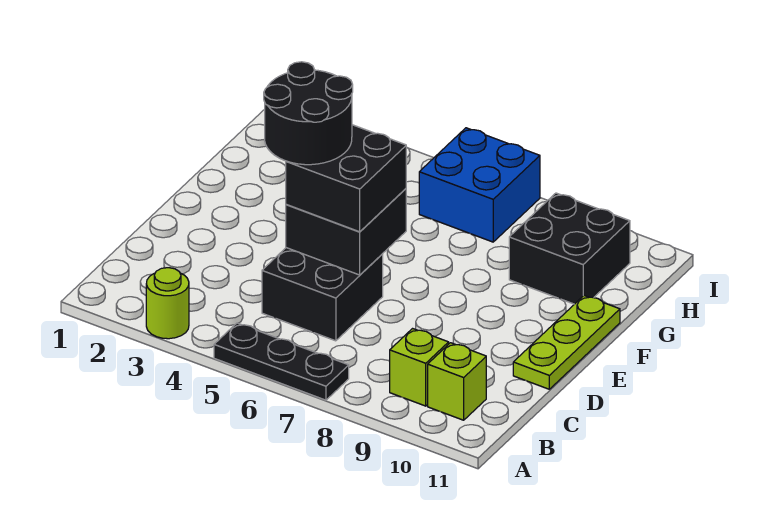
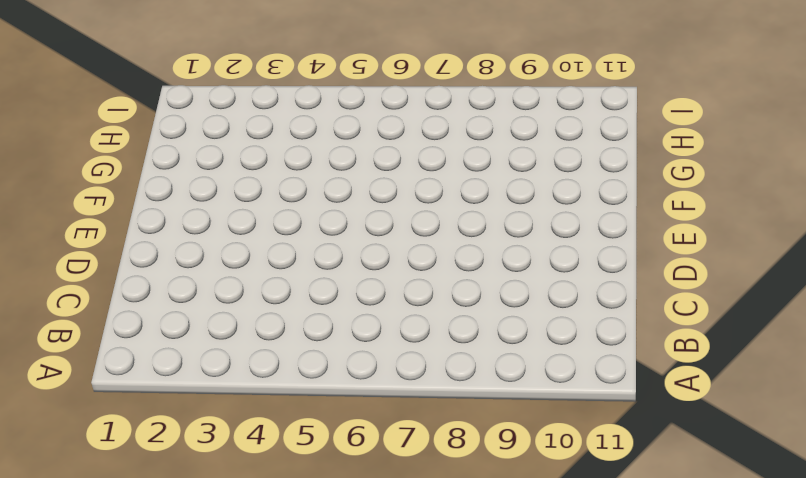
none -> lime 1x1 round brick [146,268,189,339]
none -> black 1x3 plate [214,323,349,400]

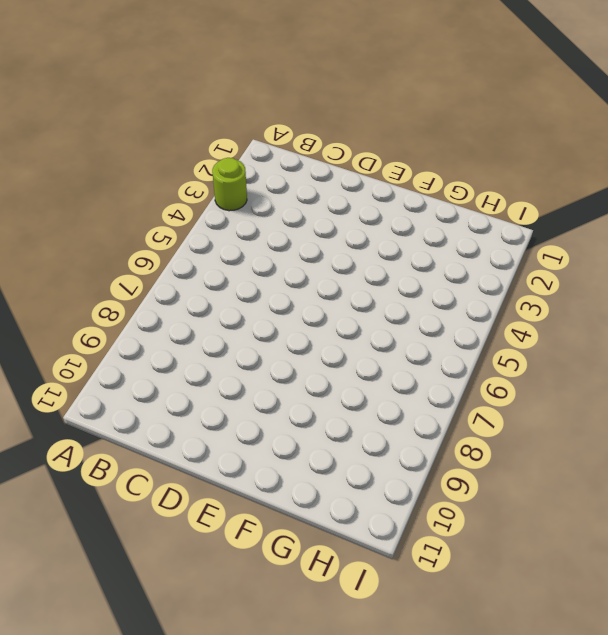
none -> black 1x3 plate [214,323,349,400]
none -> lime 1x1 brick [390,329,449,406]

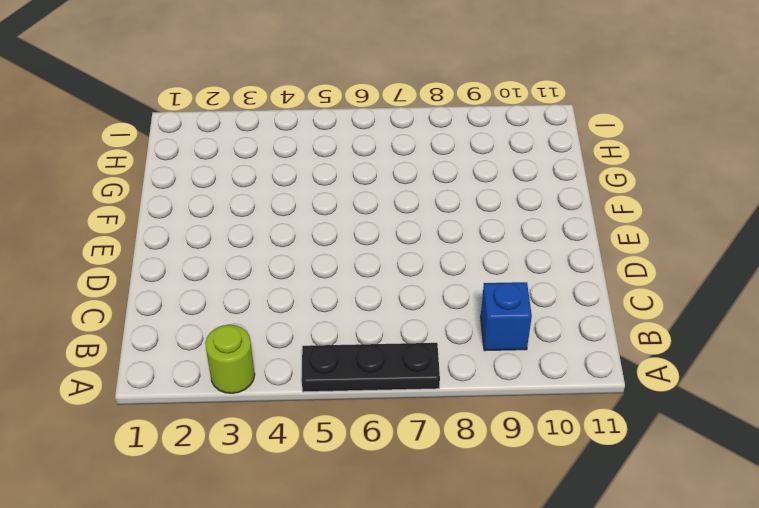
blue 1x1 brick [481,282,532,351] -> lime 1x1 brick [390,329,449,406]
none -> lime 1x1 brick [428,343,486,420]
none -> black 2x2 brick [262,248,383,341]

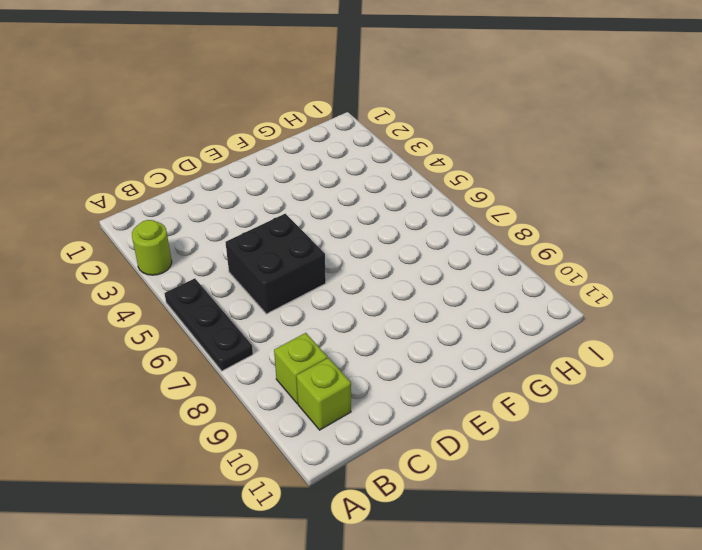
none -> lime 1x3 plate [513,296,620,389]
none -> black 2x2 brick [509,193,630,304]

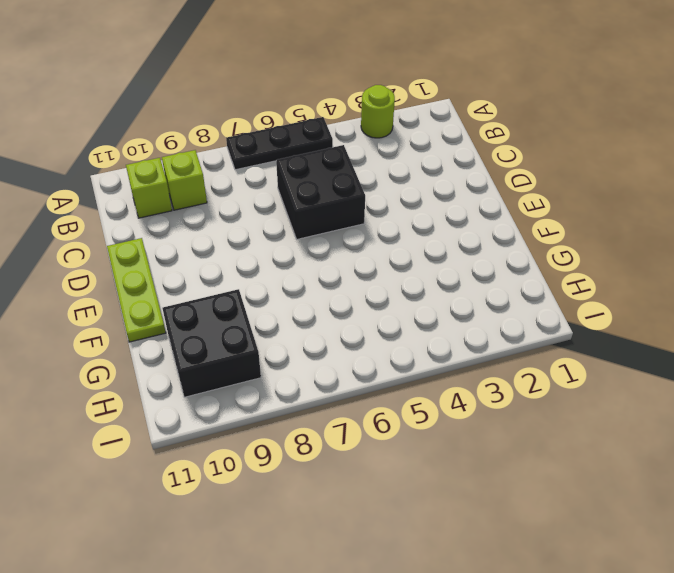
none -> blue 2x2 brick [419,128,540,242]
none -> black 2x2 brick [286,189,406,275]

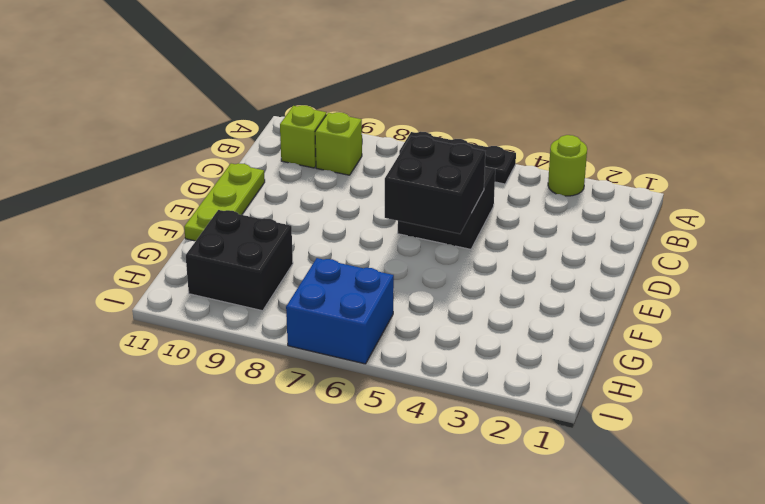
none -> black 2x2 brick [286,125,406,232]
none -> black 2x2 round brick [264,62,353,165]

